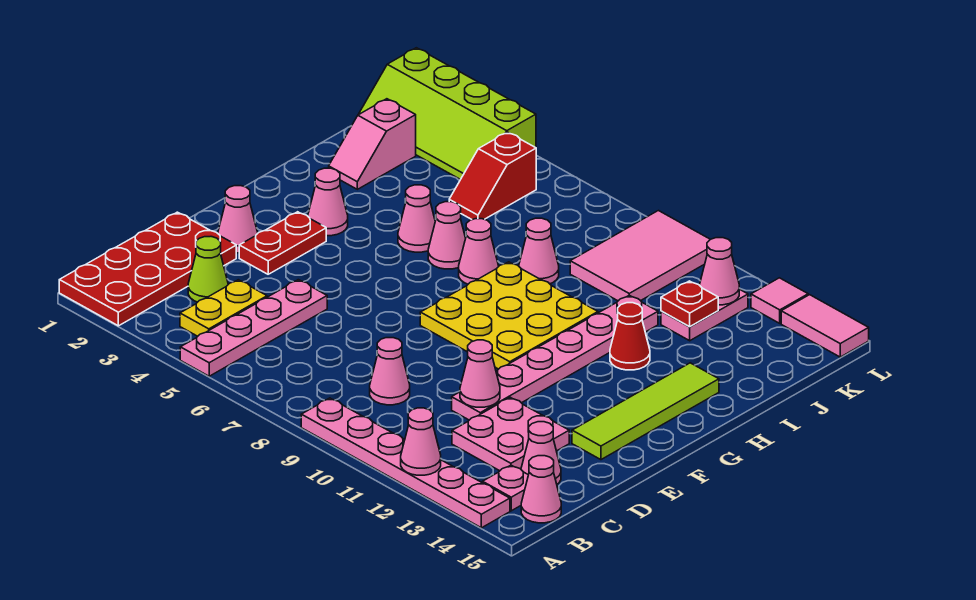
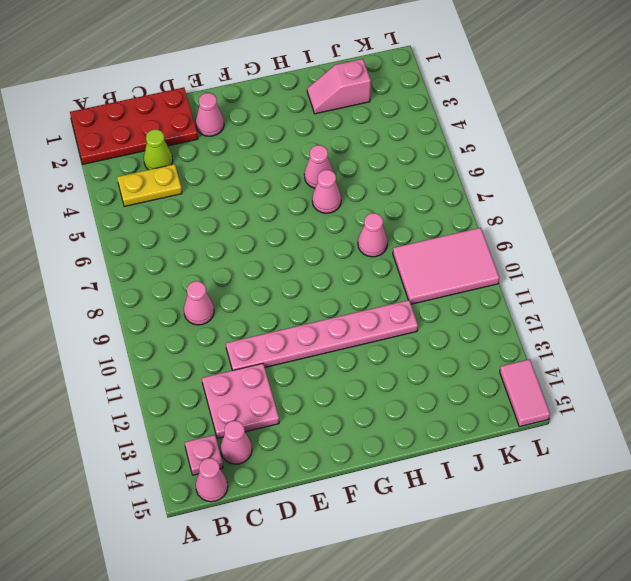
none -> pink 1x4 plate [180,280,327,376]
none -> pink 1x6 plate [301,398,510,528]
none -> red 1x2 plate [239,212,326,274]
none -> lime 1x4 tile [572,363,719,460]

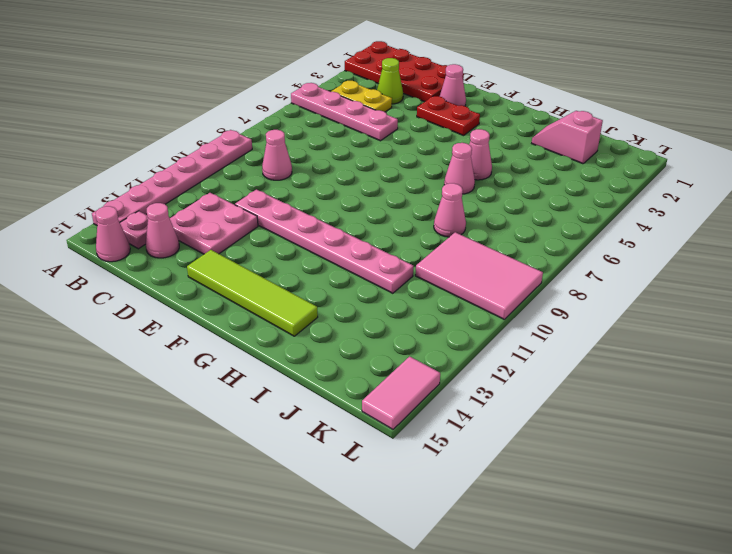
none -> yellow 3x3 plate [420,262,598,369]
none -> pink 1x1 cone [308,168,348,236]
none -> pink 1x1 cone [459,219,499,284]
none -> red 1x1 cone [610,303,650,370]

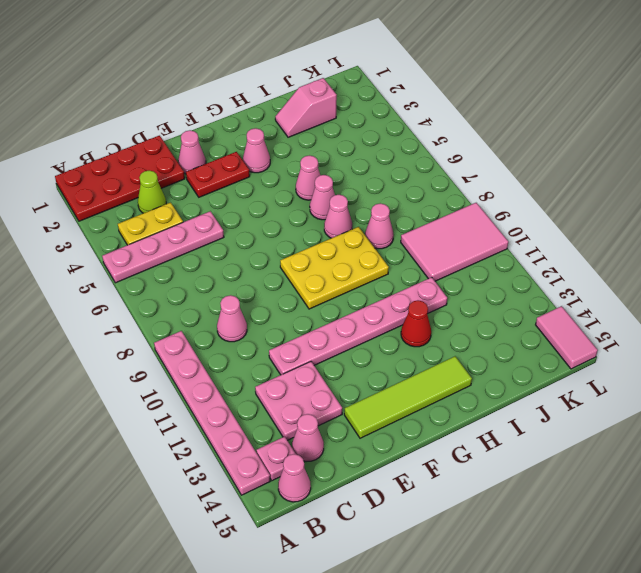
yellow 2x3 plate [280,227,389,309] -> yellow 3x3 plate [420,262,598,369]
none -> red 1x2 slope [449,132,536,220]
none -> pink 1x2 plate [661,289,748,341]
none -> lime 2x4 slope [358,48,536,179]
none -> pink 1x1 tile [751,278,808,323]

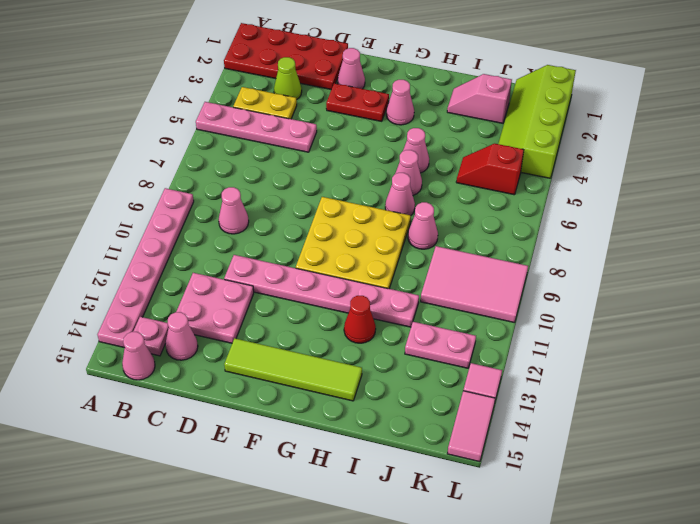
none -> pink 1x1 cone [401,408,441,475]
none -> pink 1x1 cone [460,340,500,407]
none -> red 1x1 plate [661,281,718,327]
none -> pink 1x1 cone [700,238,739,305]

